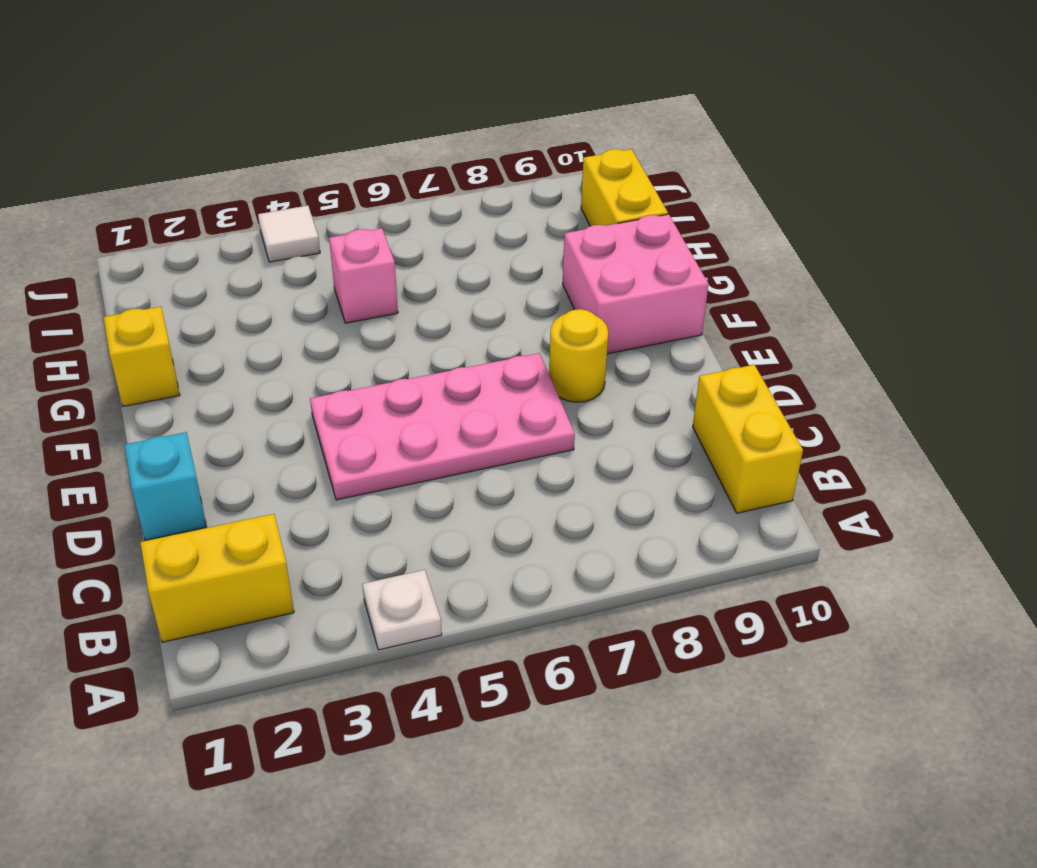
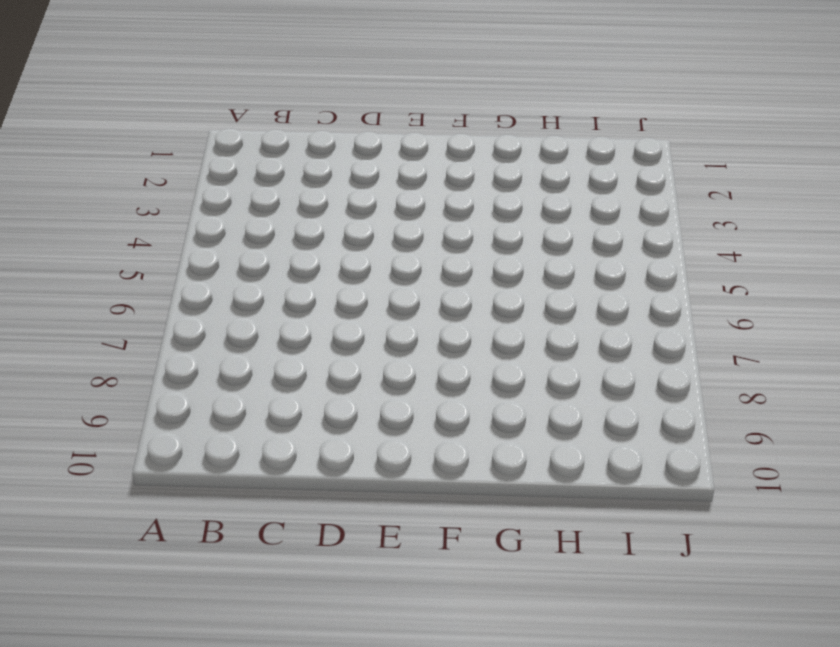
none -> white 1x1 plate [363,570,442,650]
none -> yellow 1x2 brick [140,514,294,642]

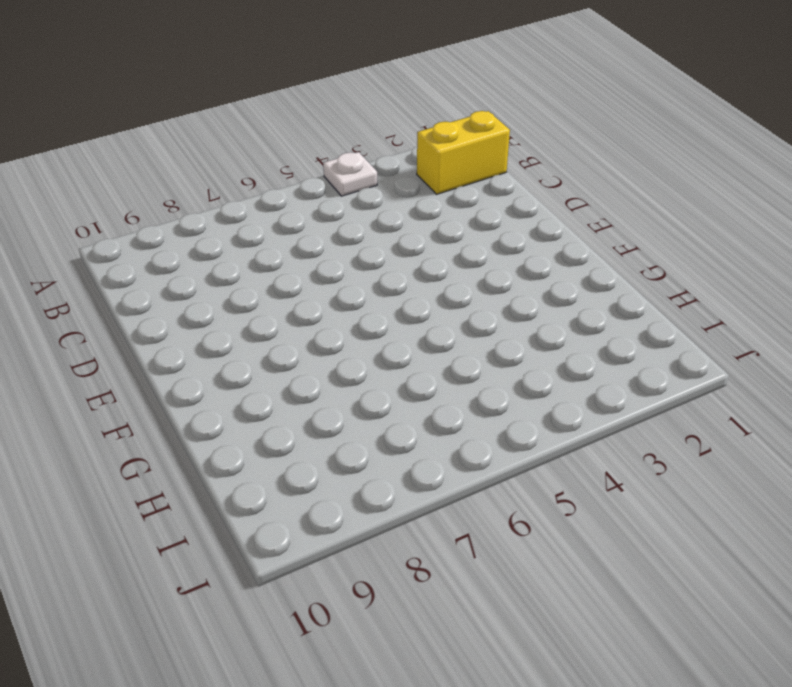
none -> yellow 1x2 brick [693,365,803,513]
none -> cyan 1x1 brick [125,432,206,540]

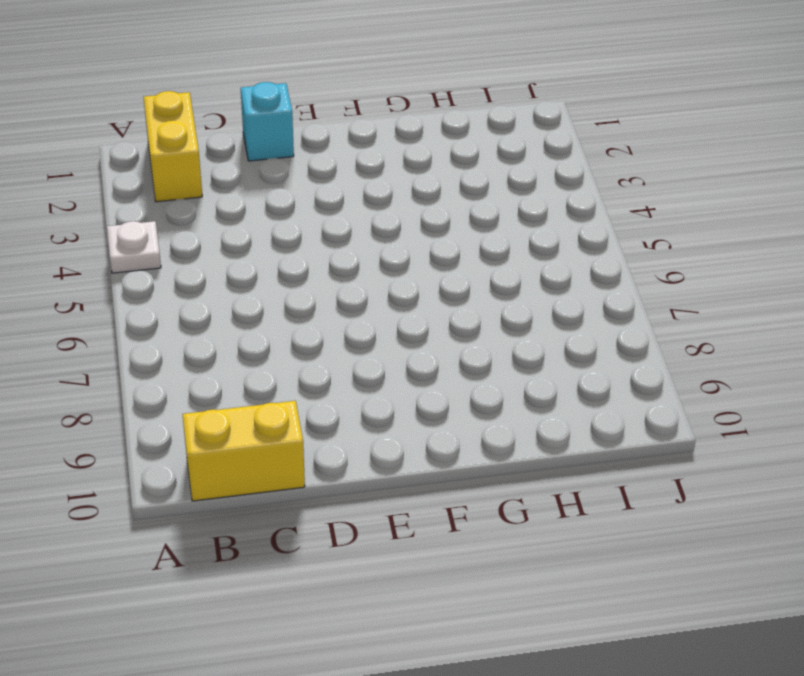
none -> pink 2x4 plate [310,353,575,500]
none -> yellow 1x1 round brick [549,309,608,402]

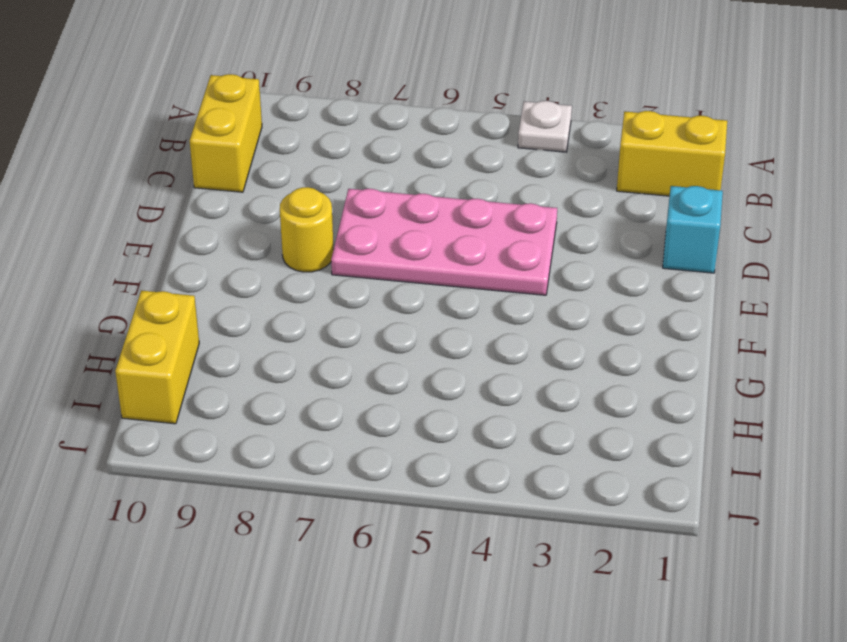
none -> pink 2x2 brick [563,214,708,354]
none -> yellow 1x1 brick [104,306,180,406]

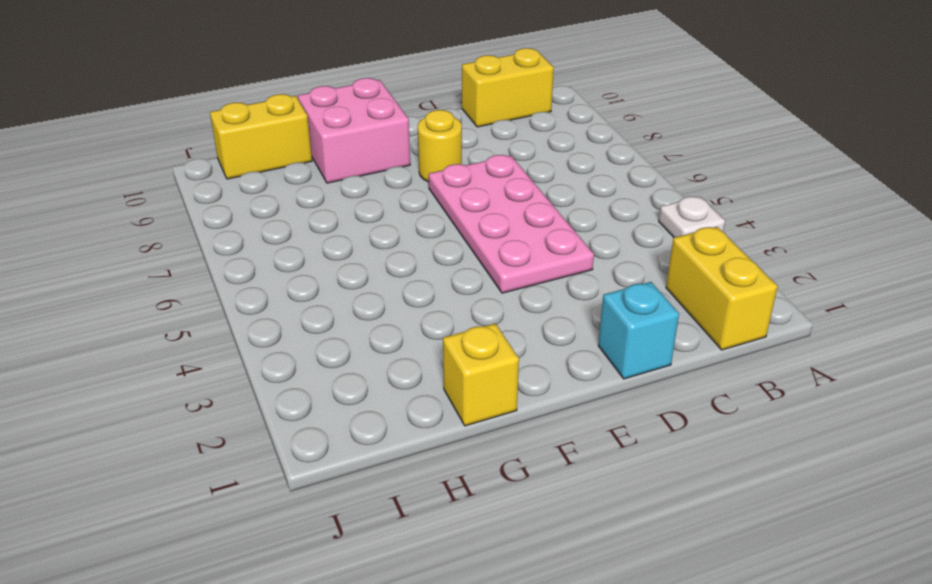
none -> pink 1x1 brick [329,228,398,323]
none -> white 1x1 tile [258,206,320,262]

